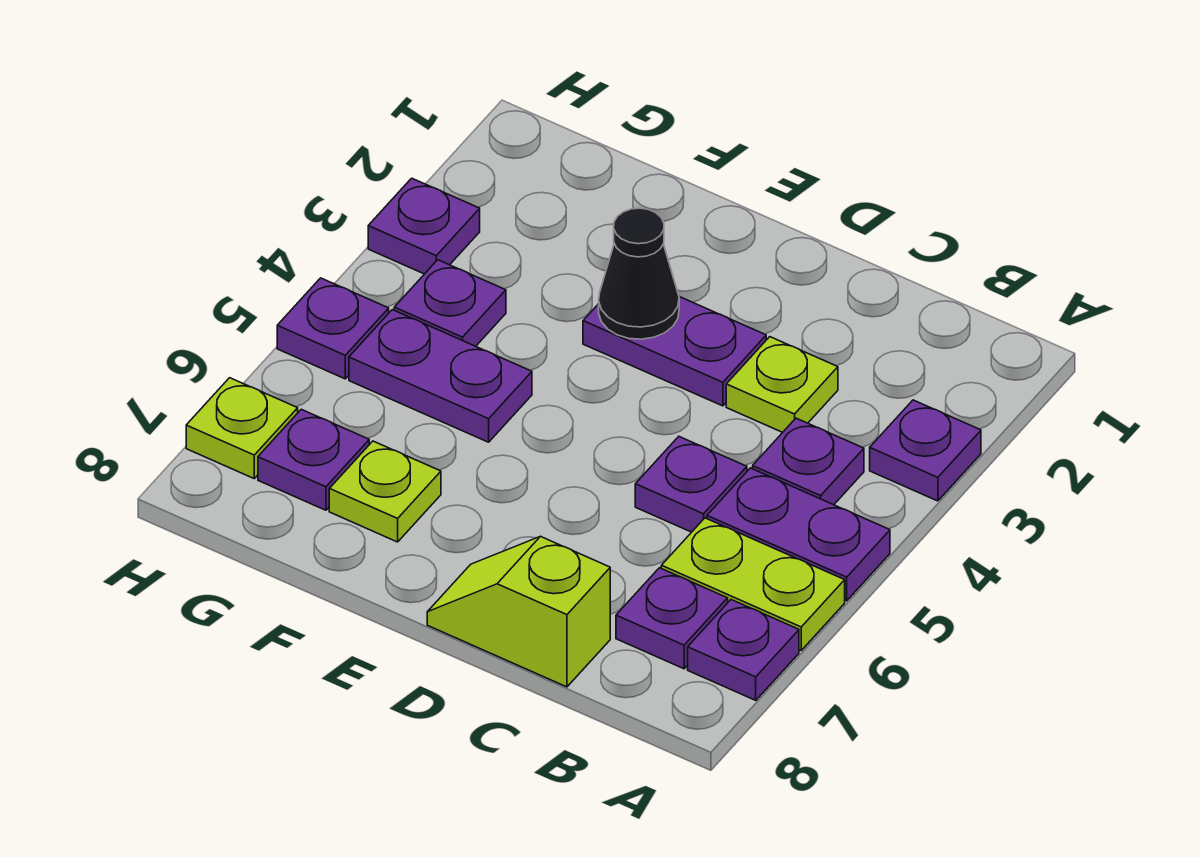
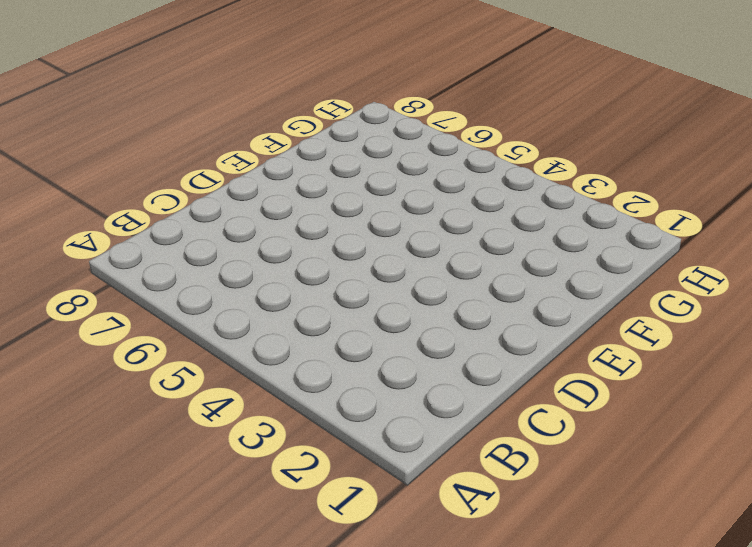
none -> purple 1x1 plate [870,400,981,501]
none -> purple 1x2 plate [707,468,890,601]
none -> lime 1x2 plate [661,518,845,650]

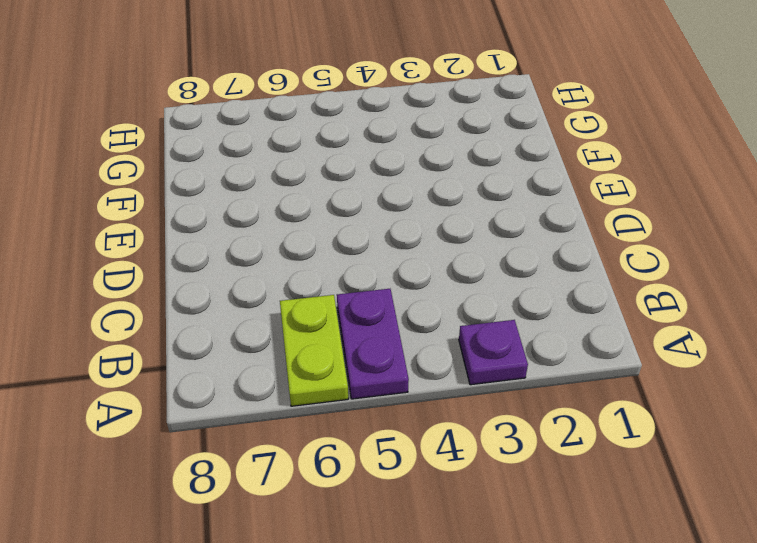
none -> purple 1x1 plate [688,600,799,700]
none -> purple 1x1 plate [753,418,864,505]
none -> purple 1x1 plate [616,568,728,669]

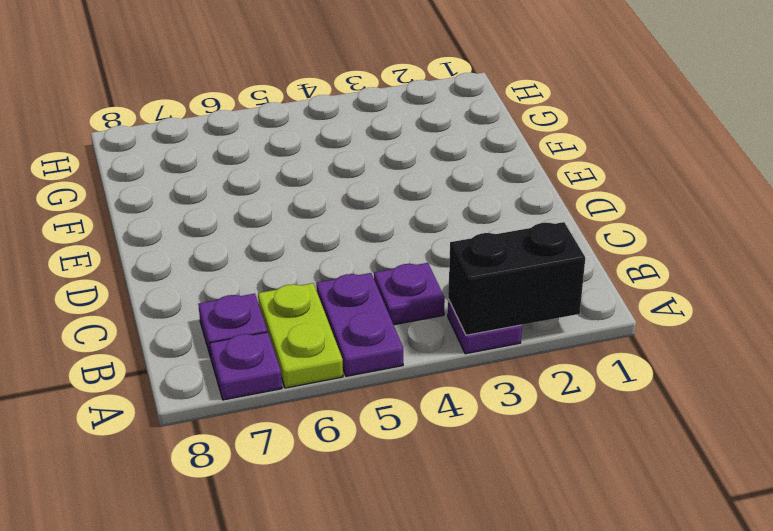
black 1x2 brick [448,222,585,335] -> none
none -> lime 1x1 plate [726,337,838,432]
none -> purple 1x1 plate [635,437,747,532]
none -> lime 1x2 slope [427,536,610,687]

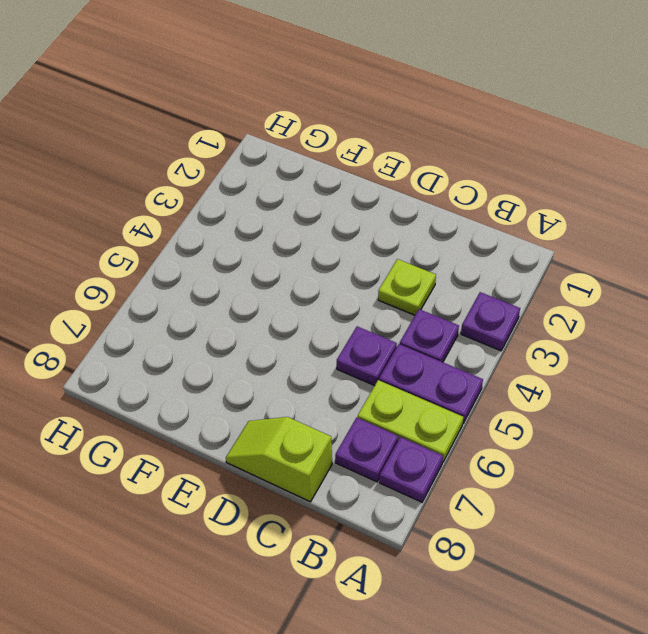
none -> purple 1x2 plate [583,297,766,406]
none -> purple 1x2 plate [349,310,532,442]
none -> lime 1x1 plate [329,441,441,542]

